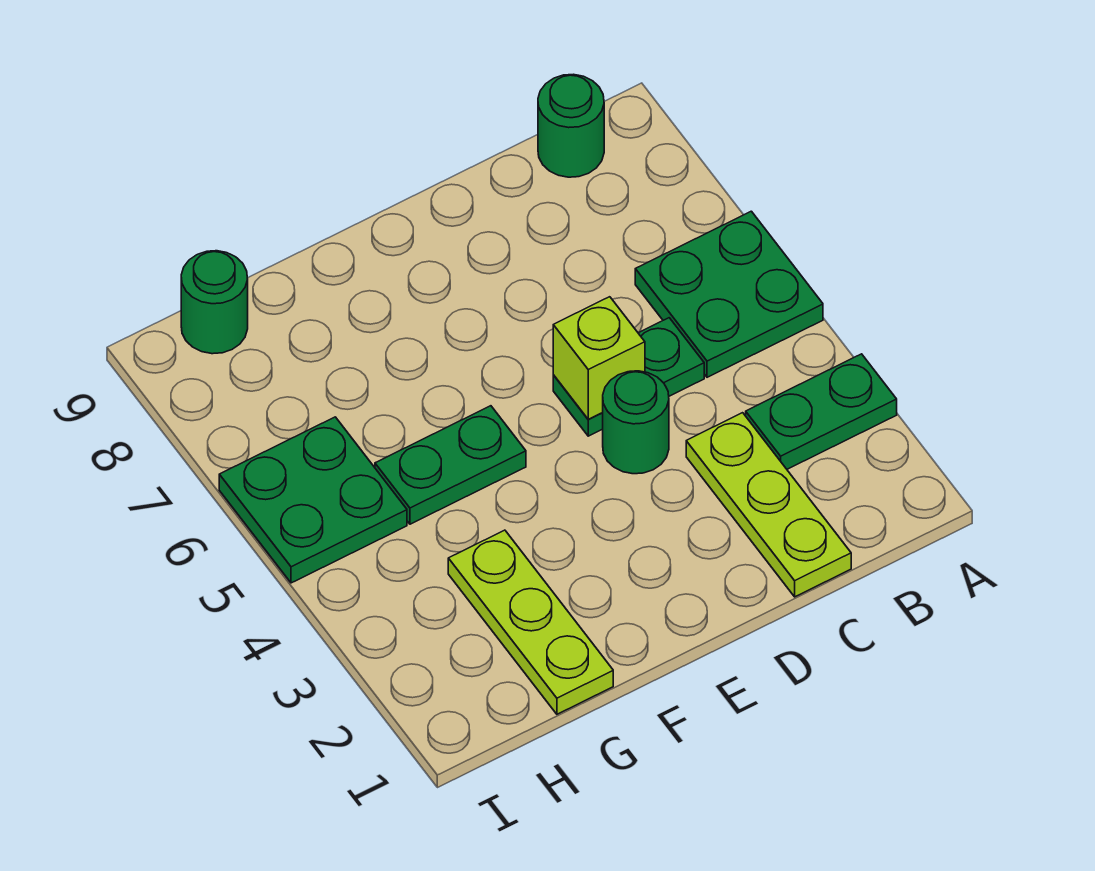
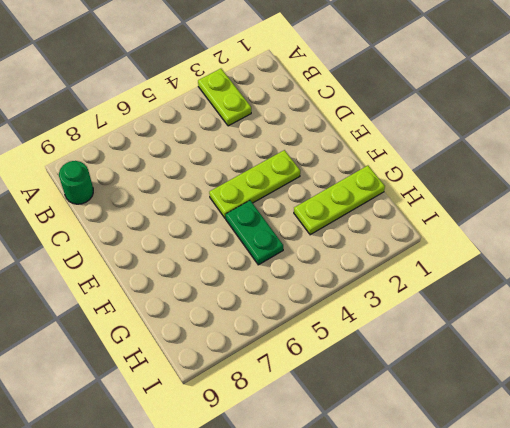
lime 1x2 plate [198,69,251,126] -> green 1x2 plate [746,354,897,469]
lime 1x3 plate [209,150,300,218] -> lime 1x3 plate moved to [686,413,851,597]
none -> green 2x2 plate [635,211,823,377]
none -> green 1x2 plate [553,318,704,436]

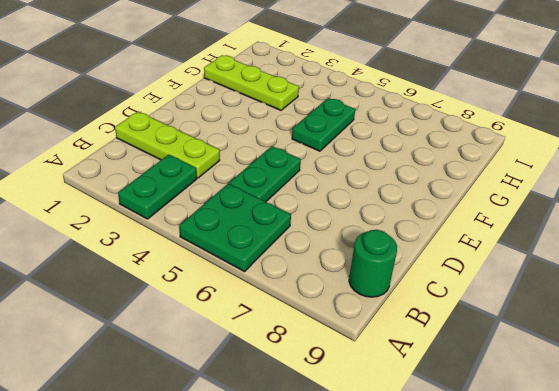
none -> green 1x1 round brick [603,371,669,474]
none -> green 2x2 plate [219,417,407,583]

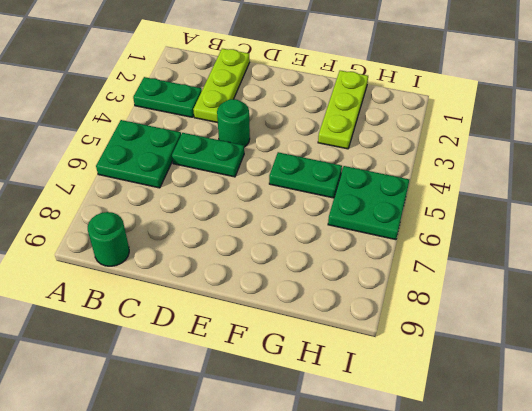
none -> green 1x1 round brick [181,251,248,354]
none -> lime 1x1 brick [553,297,645,419]

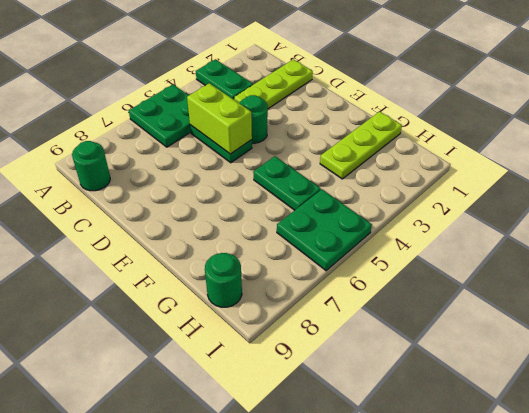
lime 1x2 brick [187,83,252,154] -> lime 1x1 brick [553,297,645,419]

